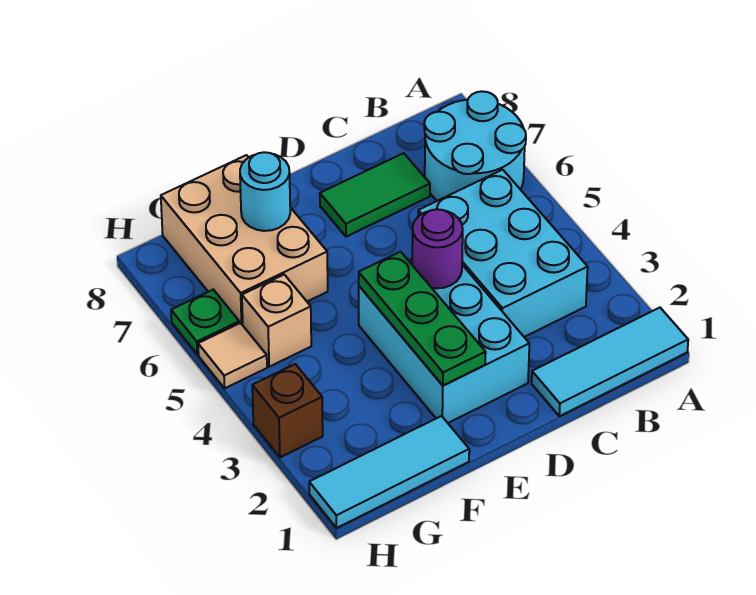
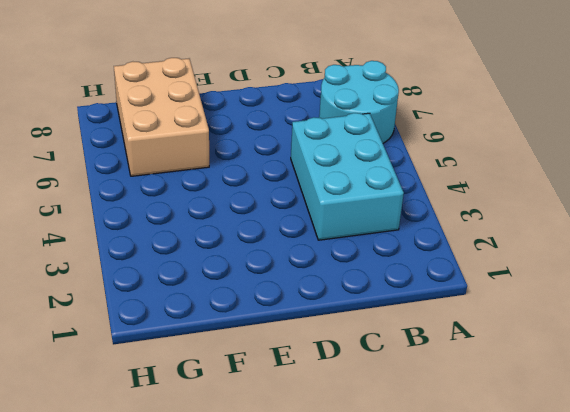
none -> cyan 1x3 tile [532,308,688,416]
none -> green 1x2 tile [320,153,430,237]
none -> cyan 2x3 brick [359,260,529,423]

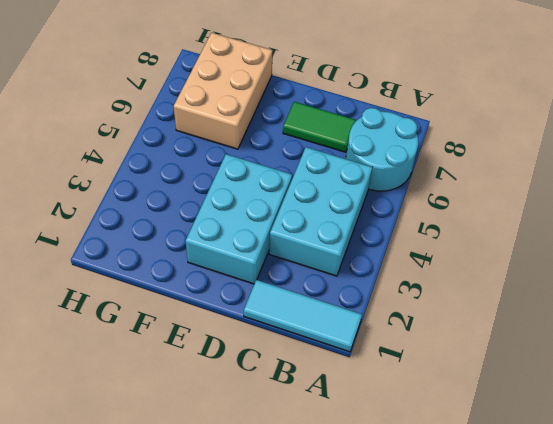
none -> cyan 1x3 tile [309,416,469,528]
none -> tan 1x1 brick [242,275,311,367]
none -> brown 1x1 brick [252,364,323,457]

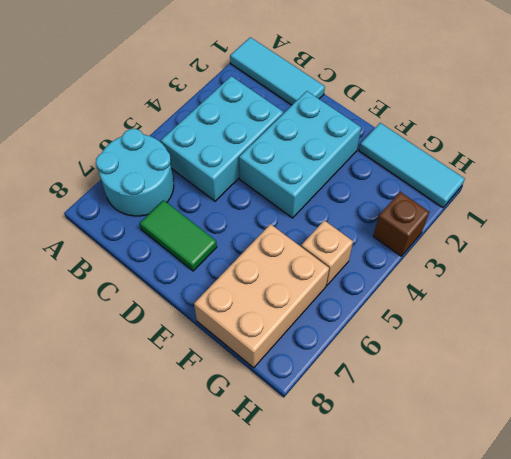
none -> tan 1x1 tile [198,323,267,388]
none -> green 1x1 plate [171,290,239,354]
none -> purple 1x1 round brick [412,209,463,288]

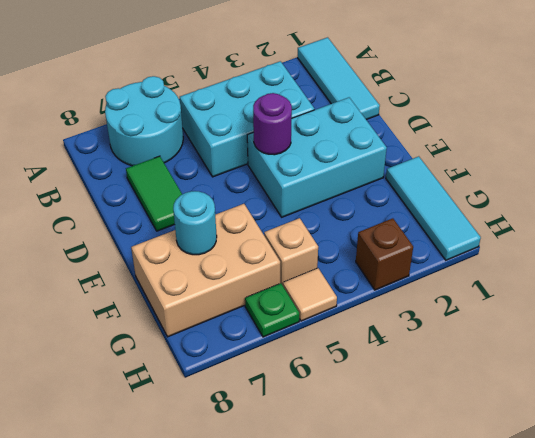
none -> green 1x3 plate [359,252,486,386]

